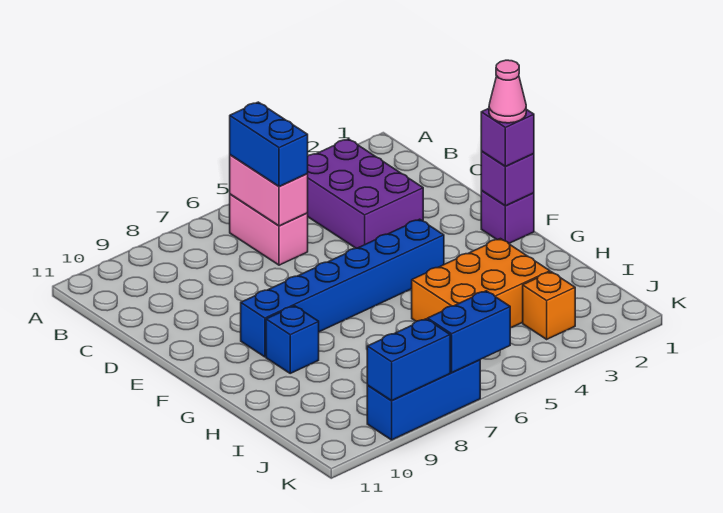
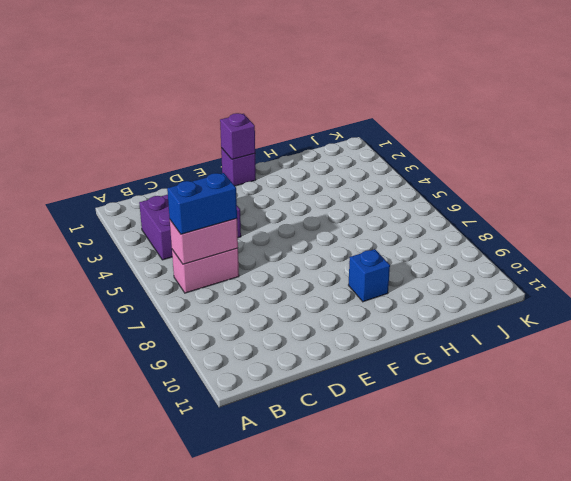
none -> blue 1x6 brick [241,219,444,357]
none -> orange 2x3 brick [412,239,550,328]
none -> orange 1x1 brick [523,272,575,339]

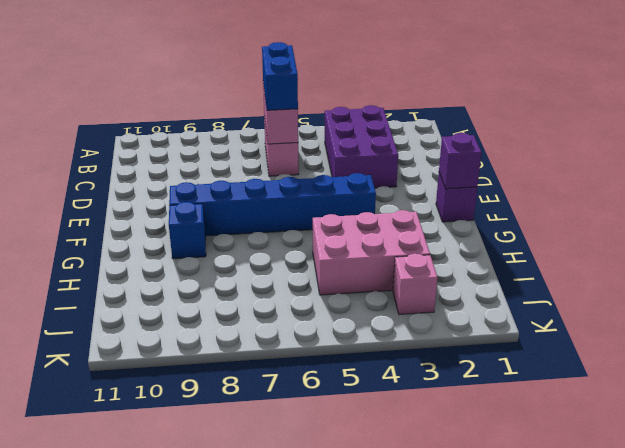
pink 2x3 brick [313,210,430,295] -> orange 2x3 brick [412,239,550,328]
pink 1x1 brick [393,254,438,314] -> orange 1x1 brick [523,272,575,339]
none -> blue 1x3 brick [367,360,480,440]
none -> blue 1x2 brick [428,291,510,373]
none -> blue 1x2 brick [367,319,450,401]

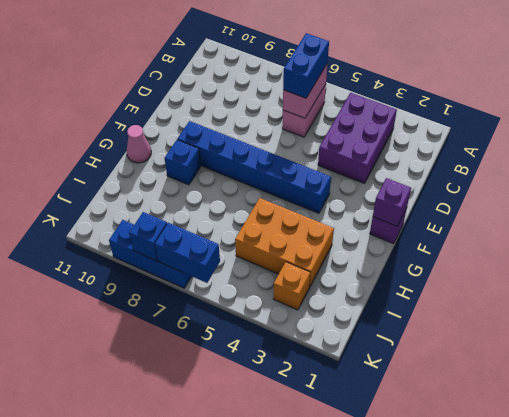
pink 1x1 cone [127,125,151,163] -> pink 1x1 cone moved to [489,60,526,123]
blue 1x1 brick [129,212,167,261] -> blue 1x2 brick [367,319,450,401]
none -> purple 1x1 brick [481,108,534,167]

